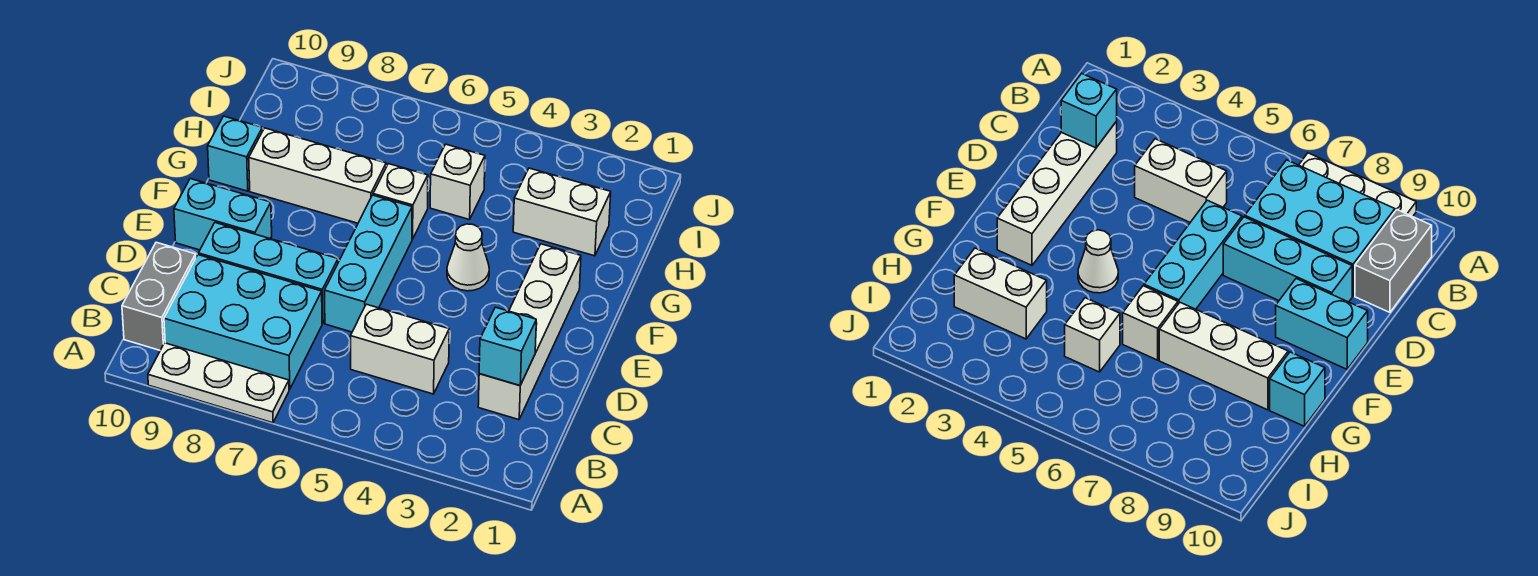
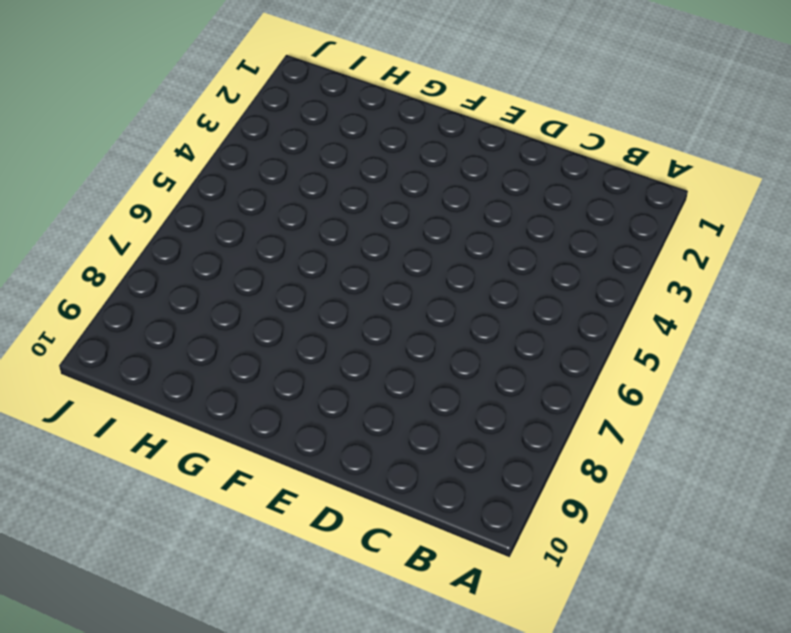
none -> white 1x3 plate [148,343,289,423]
none -> cyan 2x3 brick [164,255,322,389]
none -> grey 1x2 brick [122,242,196,350]

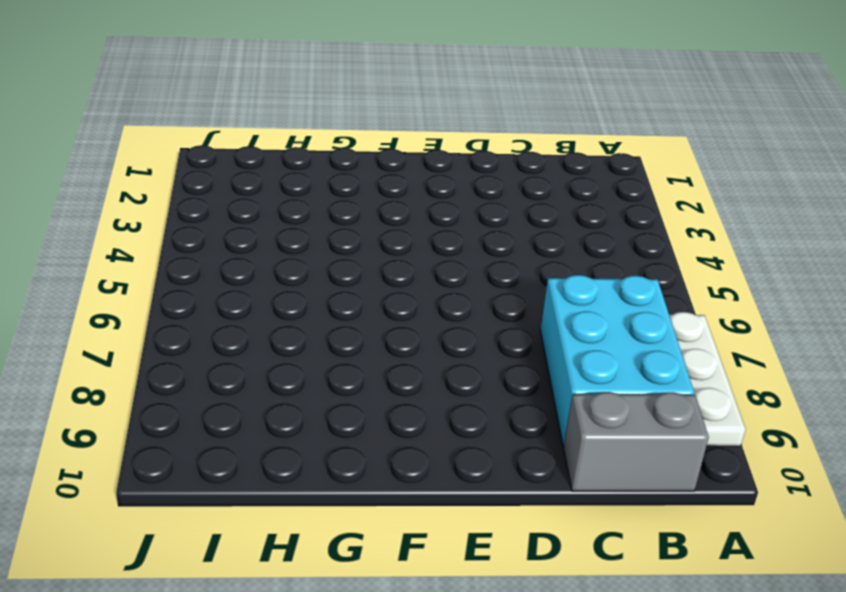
none -> white 1x4 brick [478,244,581,420]
none -> white 1x2 brick [350,304,449,394]
none -> cyan 1x3 brick [325,195,412,332]

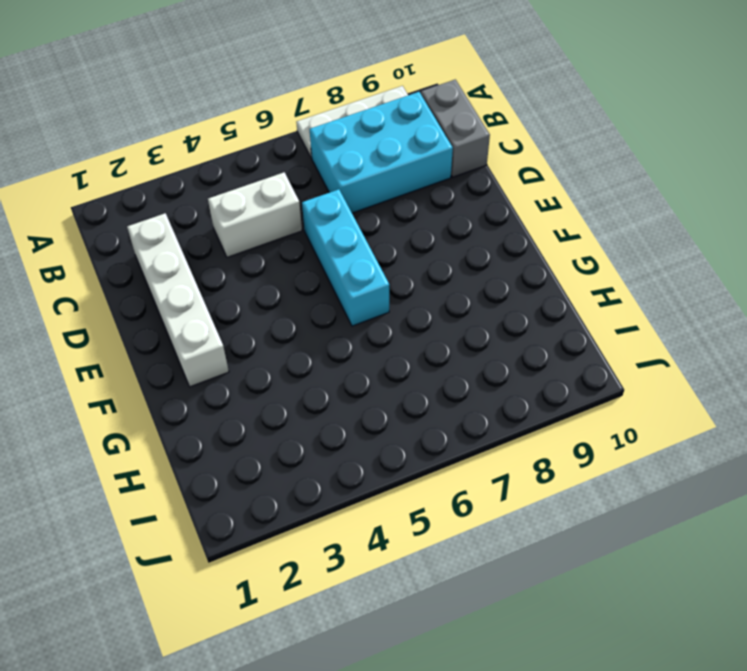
none -> cyan 1x3 brick [198,223,338,323]
none -> cyan 1x2 brick [174,179,272,250]
none -> white 1x1 cone [447,224,489,291]

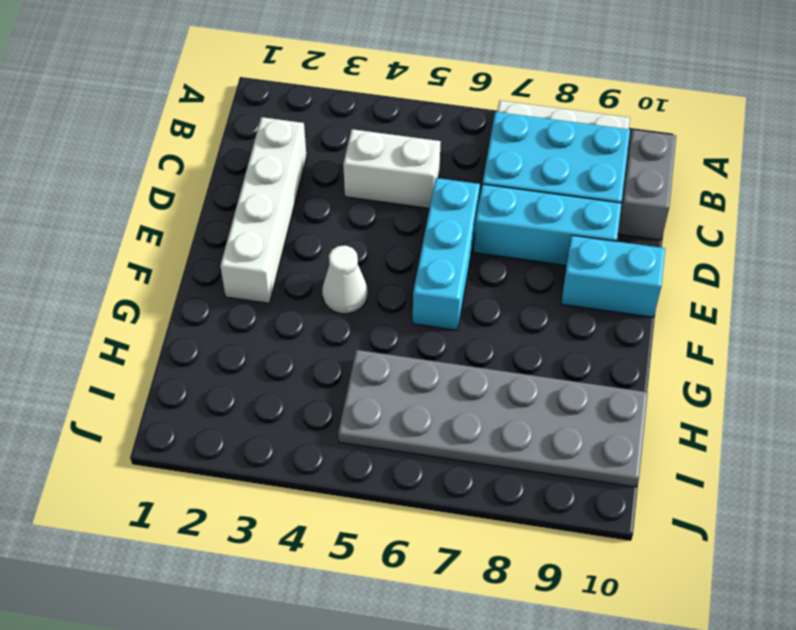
grey 2x6 plate [338,350,648,487] -> white 1x1 brick [430,144,485,220]
none -> white 1x1 brick [373,164,428,239]
none -> white 1x3 brick [249,128,386,223]
none -> cyan 1x1 brick [208,116,263,191]

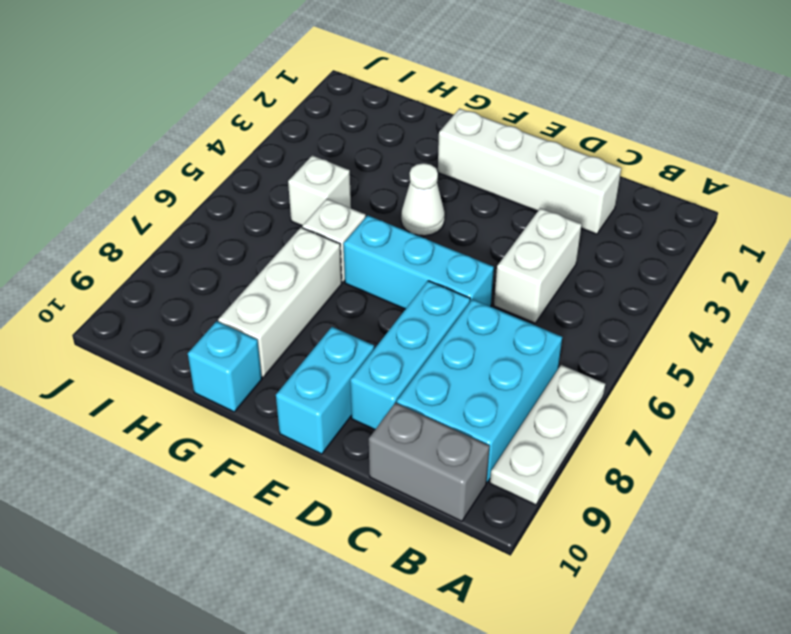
none -> white 1x2 brick [513,168,611,256]
none -> cyan 1x1 brick [479,307,536,386]

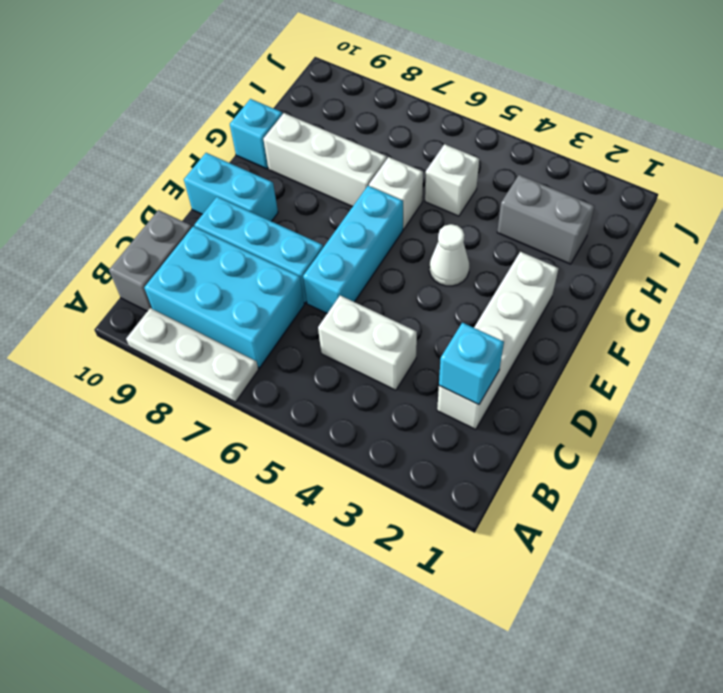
grey 1x2 brick [497,175,595,264] -> white 1x2 brick [513,168,611,256]

